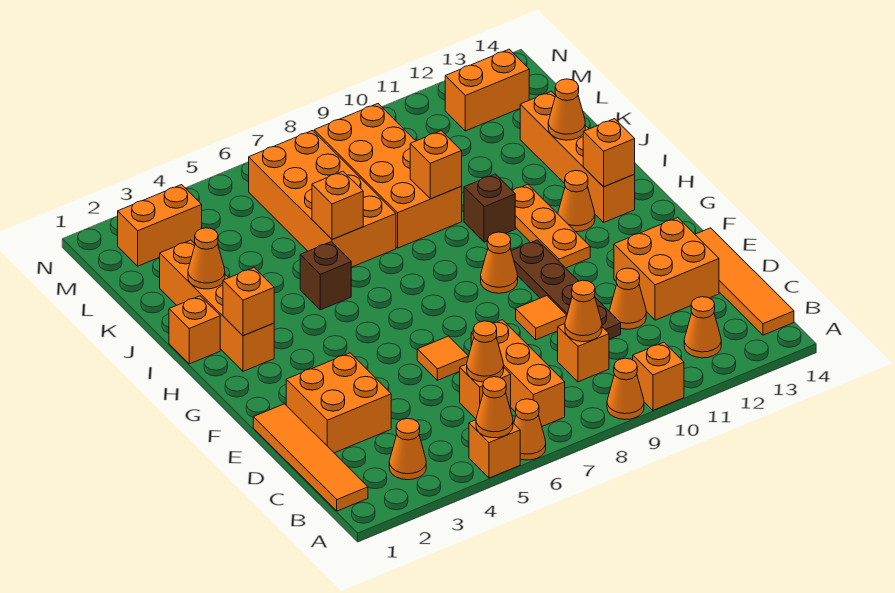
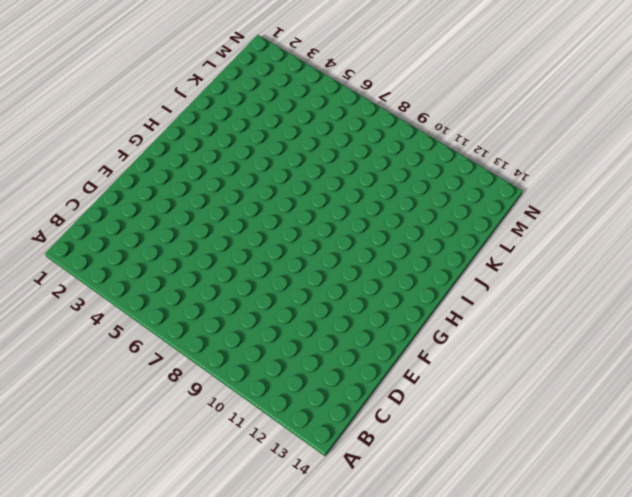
none -> orange 1x1 brick [469,420,520,478]
none -> orange 1x1 cone [514,399,546,460]
none -> orange 1x1 cone [607,358,644,420]
none -> orange 1x1 brick [633,342,684,410]

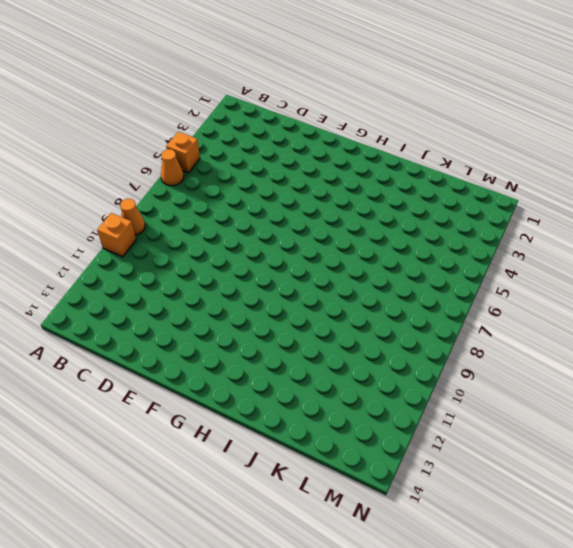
none -> orange 1x4 tile [253,404,368,511]
none -> orange 1x1 cone [389,419,426,480]
none -> orange 1x3 brick [471,320,565,426]
none -> orange 1x1 cone [684,297,721,358]

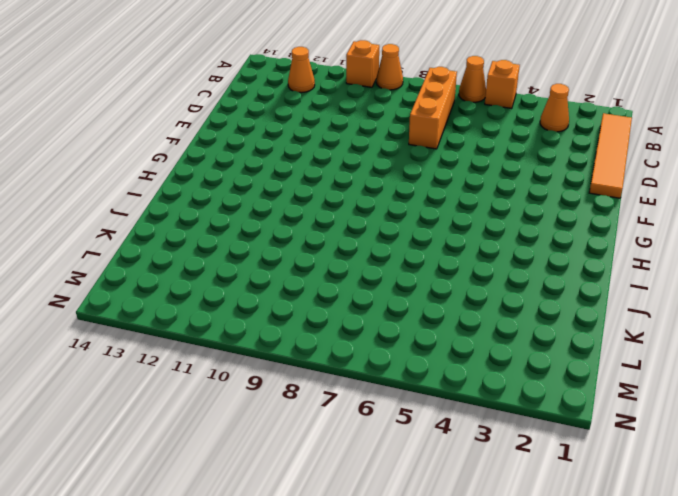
none -> orange 1x4 tile [695,228,794,335]
none -> orange 1x1 brick [460,364,511,419]
none -> orange 1x1 brick [558,324,609,382]
none -> orange 2x2 brick [286,353,391,453]

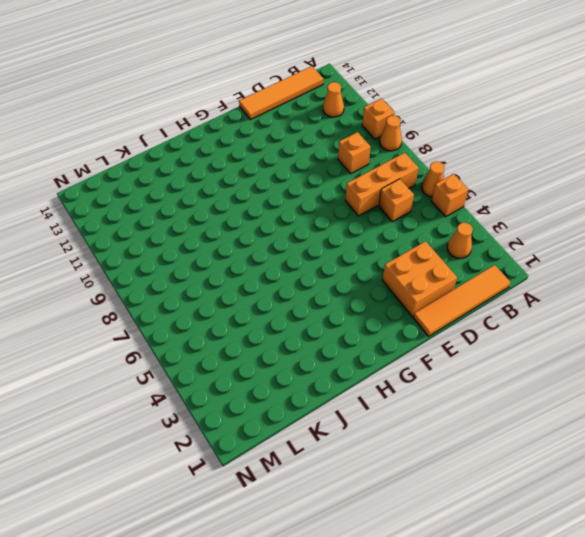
none -> brown 1x4 plate [511,240,621,339]
none -> orange 1x1 cone [609,268,646,329]
none -> orange 2x2 brick [614,218,719,320]
none -> orange 1x1 tile [417,336,469,380]

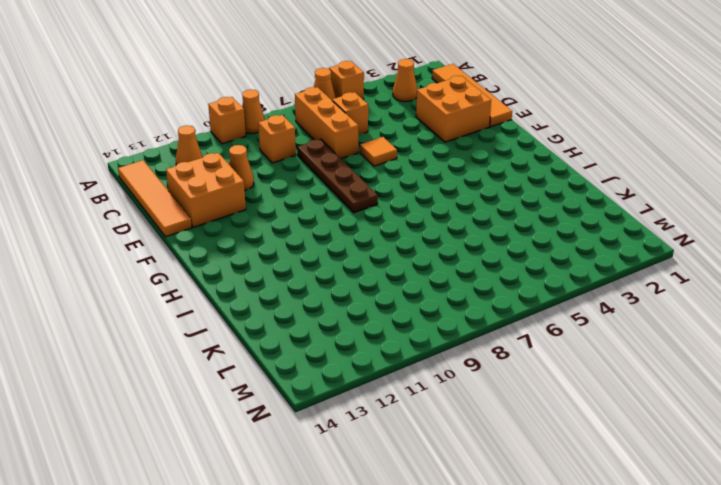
brown 1x4 plate [297,139,378,213] -> brown 1x4 plate moved to [511,240,621,339]
none -> orange 1x1 tile [516,296,567,340]
none -> orange 1x1 cone [481,232,518,293]
none -> orange 1x3 plate [513,185,590,268]
none -> orange 1x4 brick [160,240,274,371]

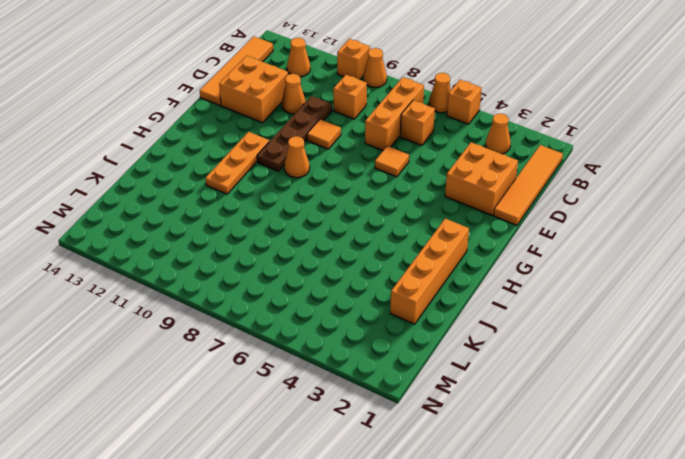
none -> orange 1x1 cone [558,171,595,232]
none -> orange 1x4 brick [520,91,635,222]
none -> orange 1x1 brick [169,296,220,364]
none -> brown 1x1 brick [300,242,351,310]

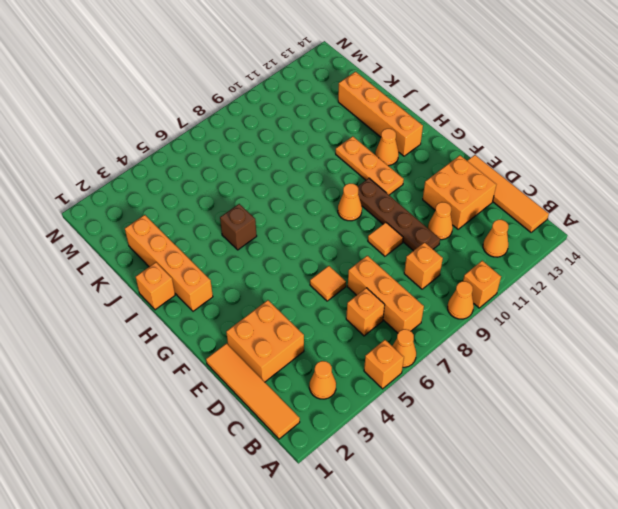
none -> brown 1x1 brick [464,174,515,242]
none -> orange 2x4 brick [249,131,396,267]
none -> orange 2x4 brick [314,104,462,248]
none -> orange 1x2 brick [118,185,202,266]

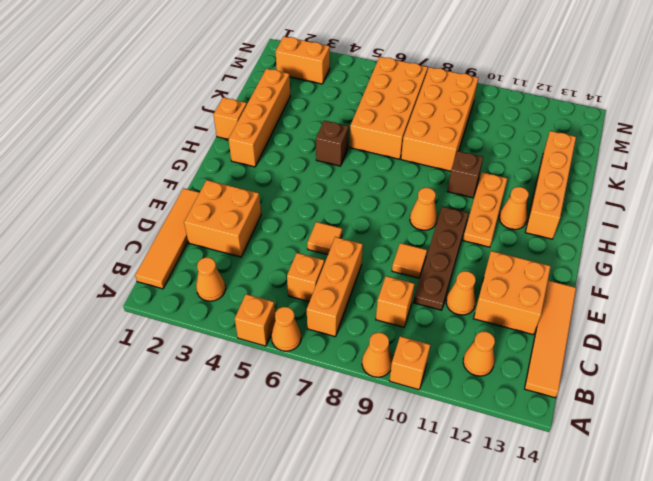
none -> orange 1x2 brick [445,49,529,131]
none -> orange 1x1 cone [476,377,513,438]
none -> orange 1x1 cone [467,321,504,382]
none -> orange 1x1 cone [565,280,602,342]

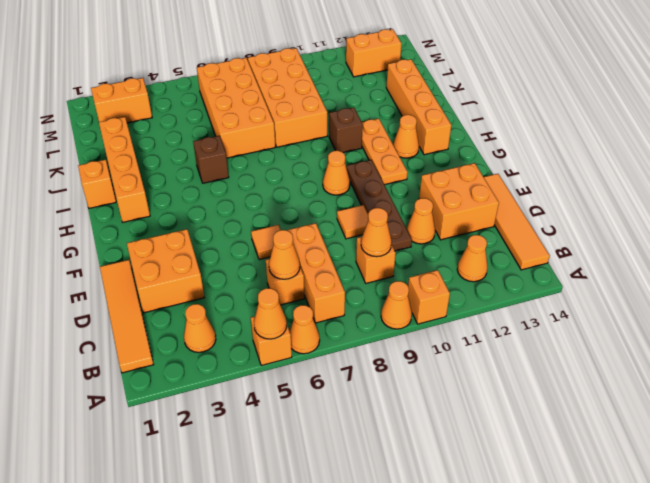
none -> orange 1x1 brick [223,268,274,336]
none -> orange 1x1 brick [583,119,635,186]
none -> orange 1x1 cone [188,228,225,289]
none -> orange 1x1 brick [312,171,363,239]

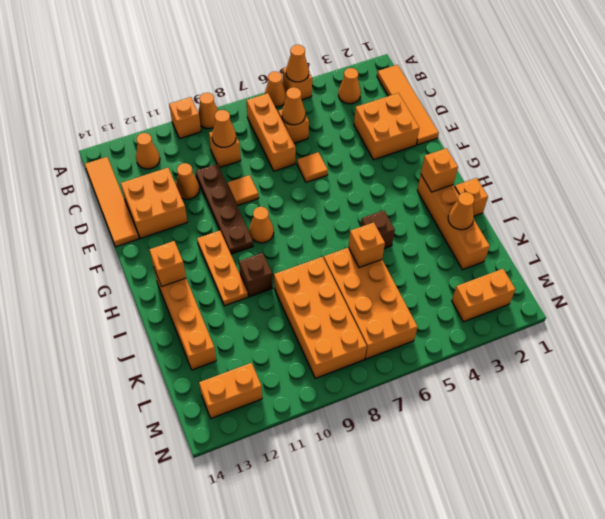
none -> orange 1x1 cone [558,171,595,232]
none -> orange 1x1 brick [410,131,462,199]
none -> orange 1x1 cone [548,79,585,140]

